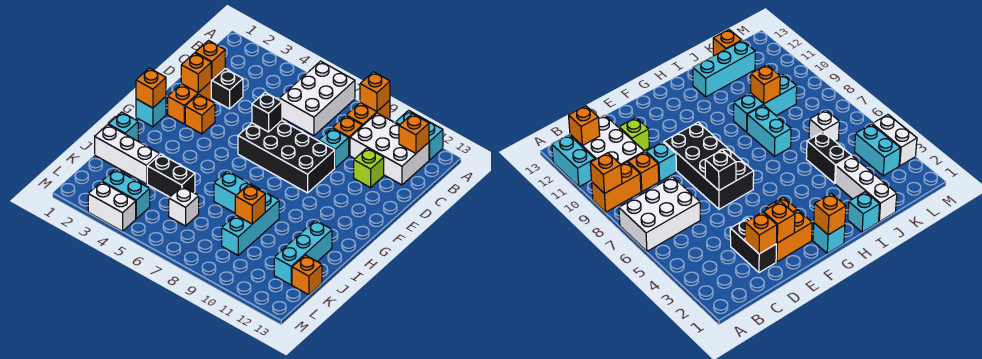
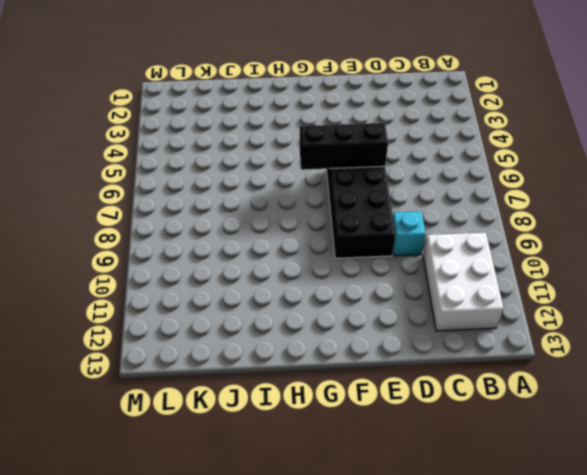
black 1x3 brick [300,123,388,170] -> black 1x1 brick [252,92,282,132]
none -> white 2x3 brick [280,61,355,136]
none -> orange 1x2 brick [346,100,390,126]
none -> cyan 1x2 brick [395,110,443,160]

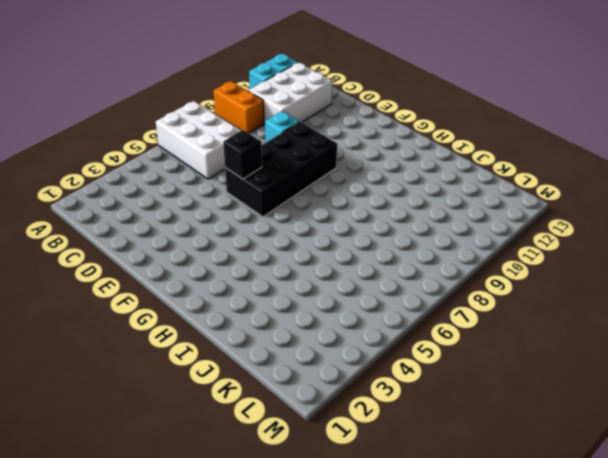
none -> orange 1x1 brick [332,116,362,155]
none -> black 1x2 brick [211,69,243,109]
none -> lime 1x1 brick [354,148,384,188]

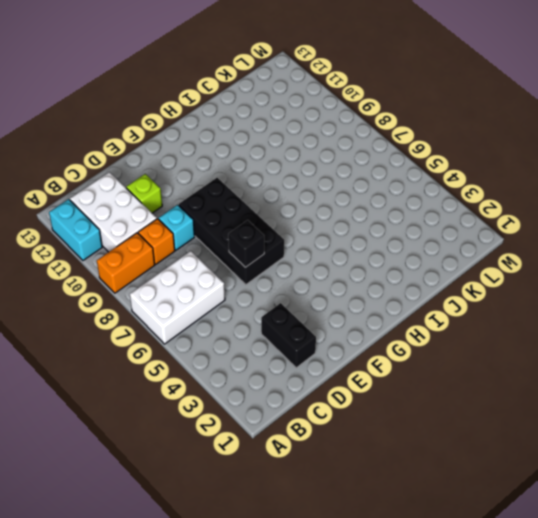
none -> orange 1x2 brick [168,82,211,124]
none -> orange 1x1 brick [185,94,215,134]
none -> cyan 1x1 brick [136,97,166,127]

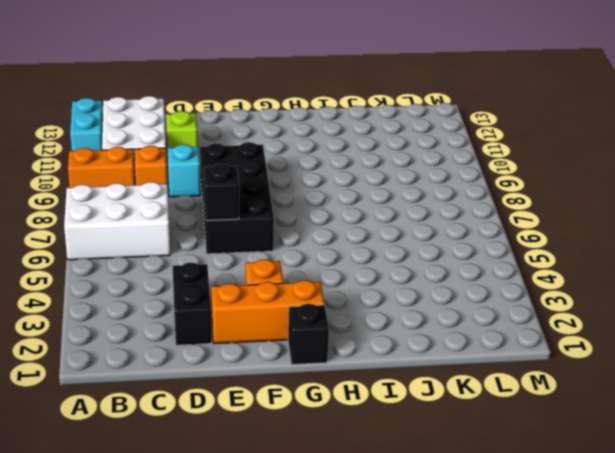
orange 1x3 brick [211,280,324,343] -> orange 1x2 brick [168,82,211,124]
black 1x1 brick [288,304,329,365] -> cyan 1x1 brick [136,97,166,127]
none -> cyan 1x1 brick [108,112,138,141]
none -> cyan 1x2 brick [214,171,262,213]
none -> cyan 1x3 brick [222,191,279,255]

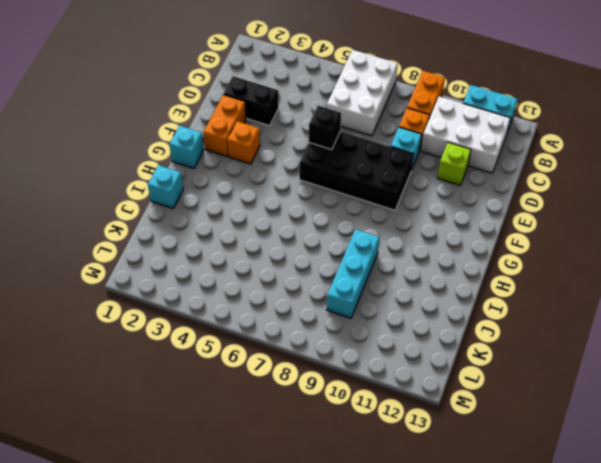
none -> cyan 1x2 brick [214,171,262,213]
none -> cyan 1x3 brick [274,220,332,285]
none -> white 1x3 brick [95,125,160,184]

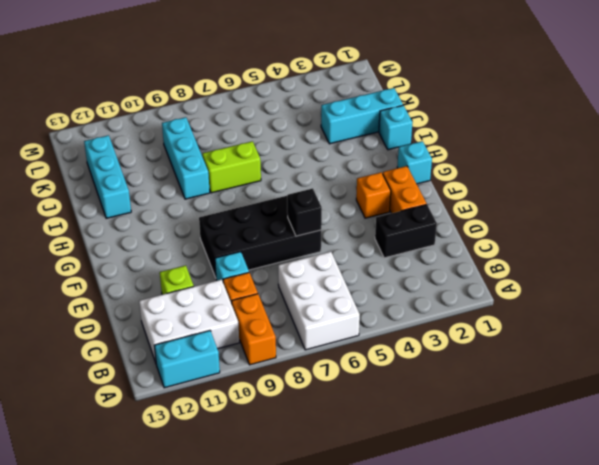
lime 1x2 brick [202,141,261,193] -> cyan 1x2 brick [214,171,262,213]
cyan 1x3 brick [321,88,403,144] -> white 1x3 brick [95,125,160,184]
none -> black 1x2 brick [147,154,195,197]
none -> white 1x1 brick [169,186,199,226]
none -> orange 1x1 brick [292,255,322,295]

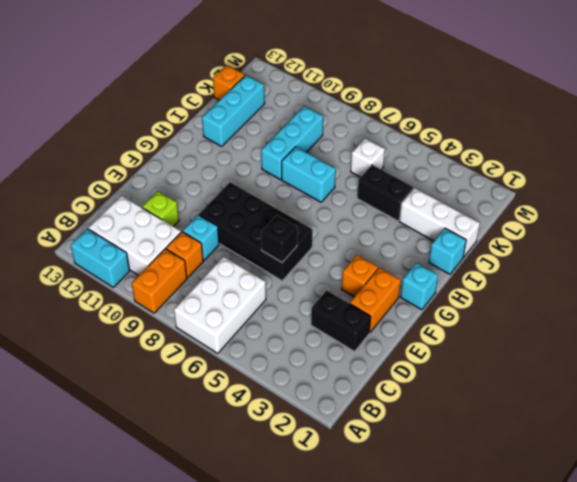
none -> cyan 1x2 brick [102,169,150,219]
none -> white 1x2 brick [88,182,136,231]
none -> orange 1x1 brick [360,72,390,111]

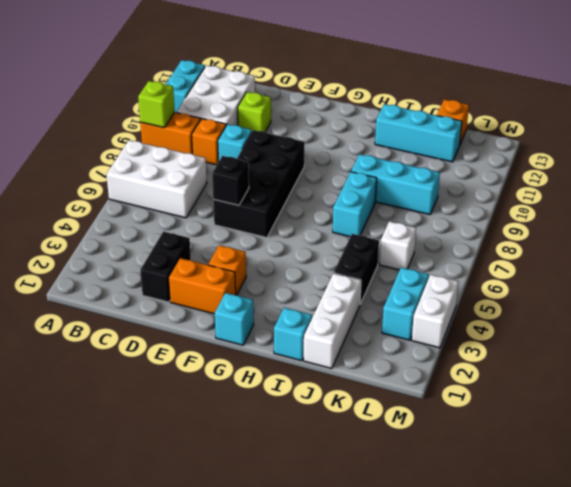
lime 1x1 brick [138,81,175,128] -> orange 1x1 brick [360,72,390,111]
none -> orange 1x1 brick [399,114,429,153]
none -> orange 1x1 brick [195,41,225,80]
none -> orange 1x1 brick [181,53,211,93]

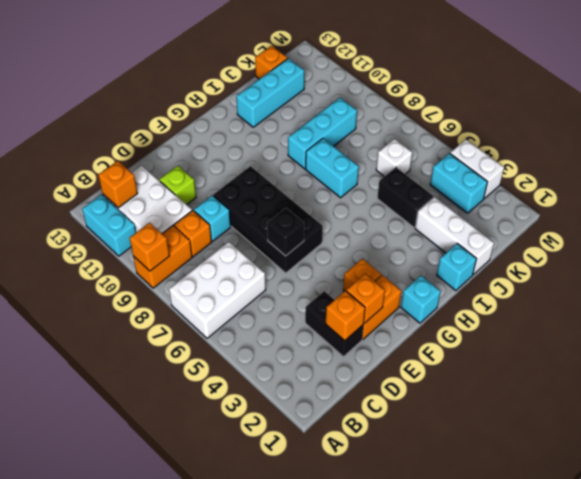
none -> orange 1x1 brick [136,68,166,108]
none -> orange 1x1 brick [235,184,265,224]

